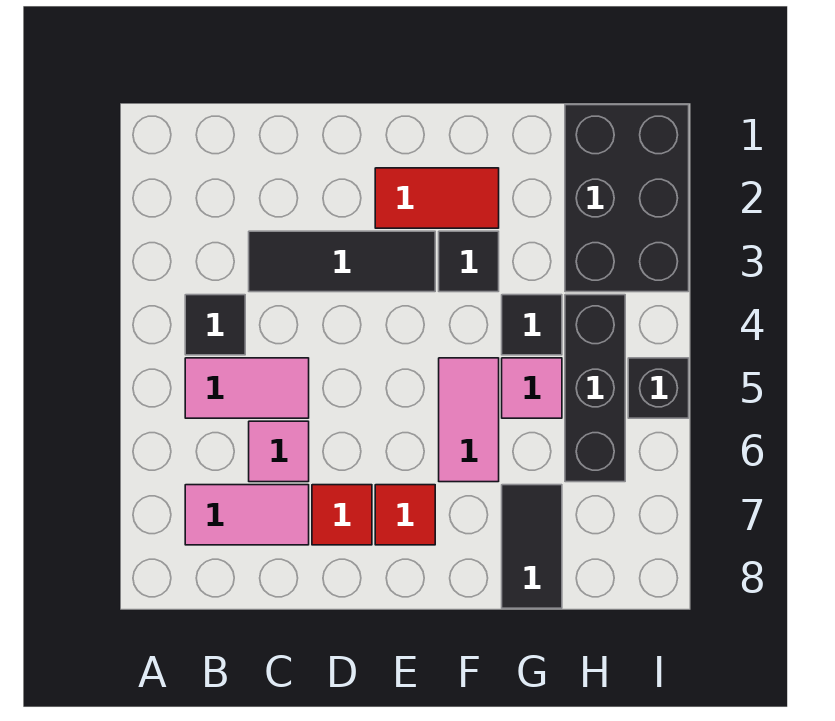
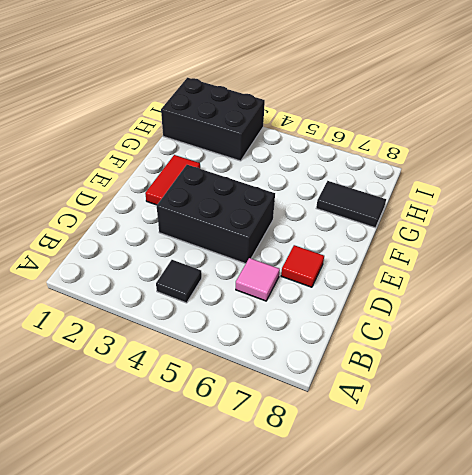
black 2x3 brick [157,165,275,264] -> black 1x3 tile [249,231,435,292]
none -> pink 1x2 tile [185,358,309,418]
none -> pink 1x2 tile [185,485,309,545]
none -> red 1x1 tile [375,485,435,545]

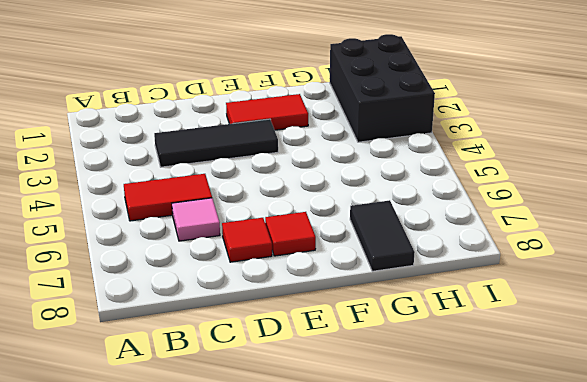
red 1x2 tile [124,174,212,221] -> pink 1x2 tile [185,358,309,418]
none -> black 1x1 tile [185,295,245,355]
none -> pink 1x2 tile [185,485,309,545]
none -> black 1x1 tile [439,231,499,292]

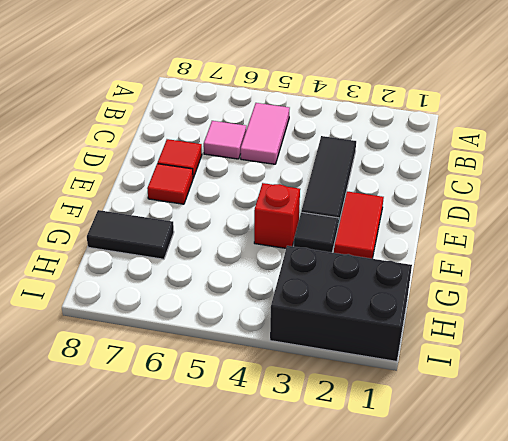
red 1x1 brick [254,183,300,248] -> none
none -> black 1x1 tile [185,295,245,355]
none -> pink 1x2 tile [185,485,309,545]
none -> pink 1x2 tile [439,358,499,482]

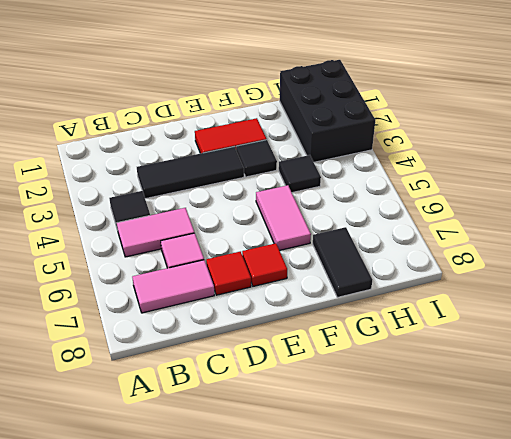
none -> pink 1x1 tile [502,358,562,418]
none -> black 1x3 brick [565,295,625,482]
none -> black 1x1 brick [628,358,689,418]

